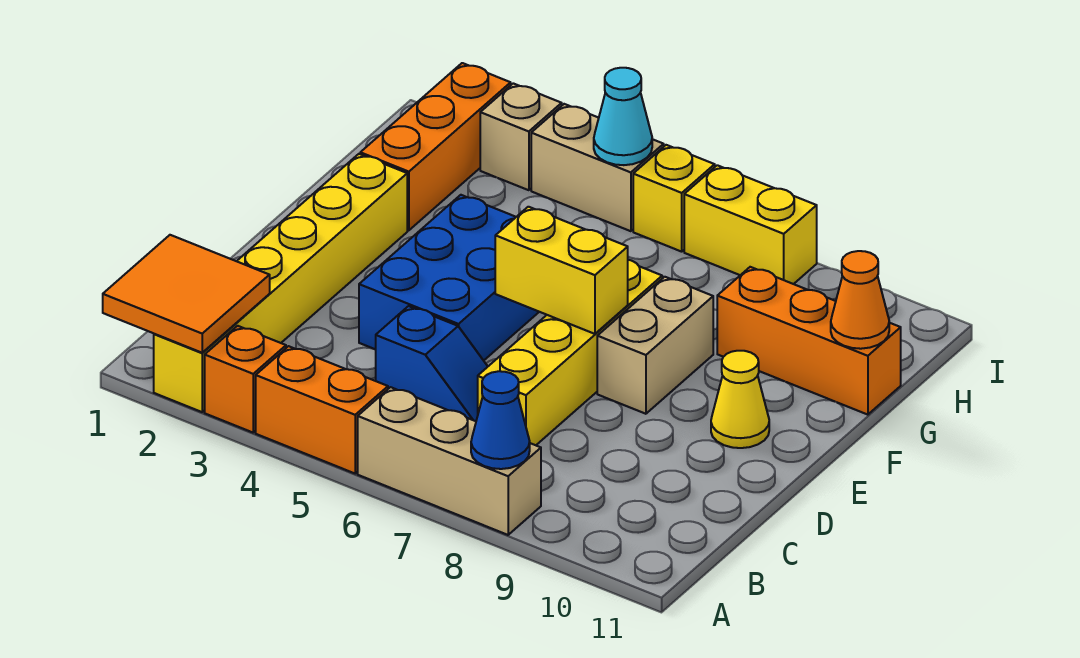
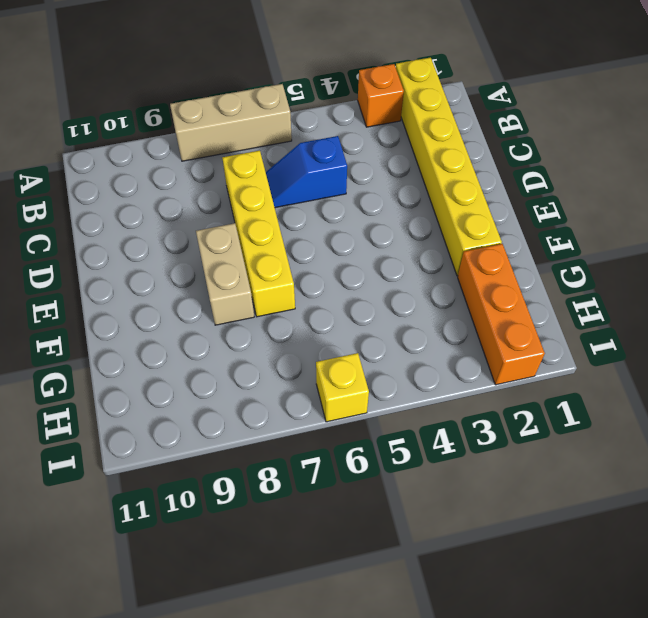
none -> orange 1x2 brick [256,346,388,473]
none -> blue 2x3 brick [359,195,539,361]
none -> yellow 1x1 cone [711,351,769,448]

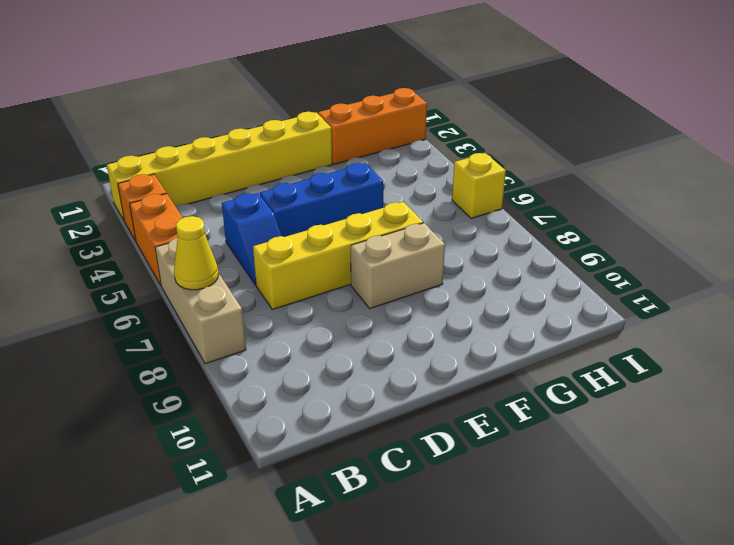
yellow 1x1 cone [174,216,218,290] -> yellow 1x1 cone moved to [711,351,769,448]
blue 1x3 brick [260,163,383,237] -> blue 2x3 brick [359,195,539,361]
none -> orange 1x3 brick [717,267,901,415]
none -> tan 1x1 brick [480,83,562,190]
none -> tan 1x2 brick [531,104,664,231]

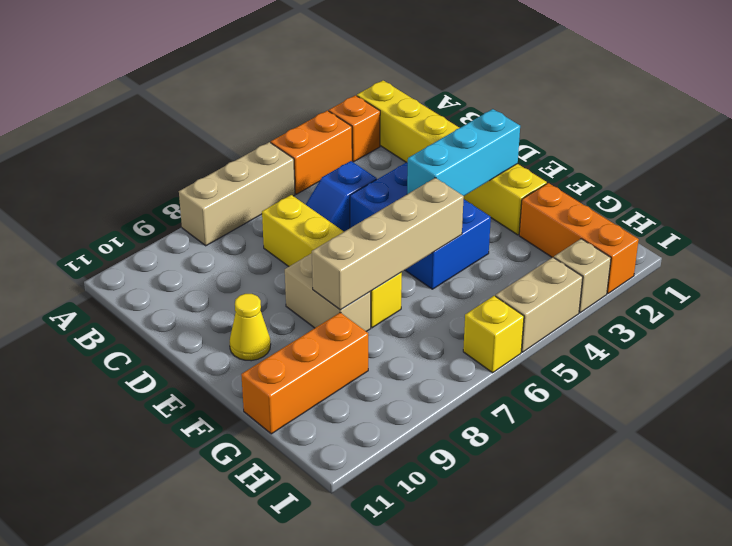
cyan 1x3 brick [407,109,520,196] -> none
tan 1x4 brick [312,178,464,310] -> none
none -> yellow 1x2 brick [684,165,817,284]
none -> orange 2x2 tile [103,235,270,353]
none -> blue 1x1 cone [471,371,530,469]

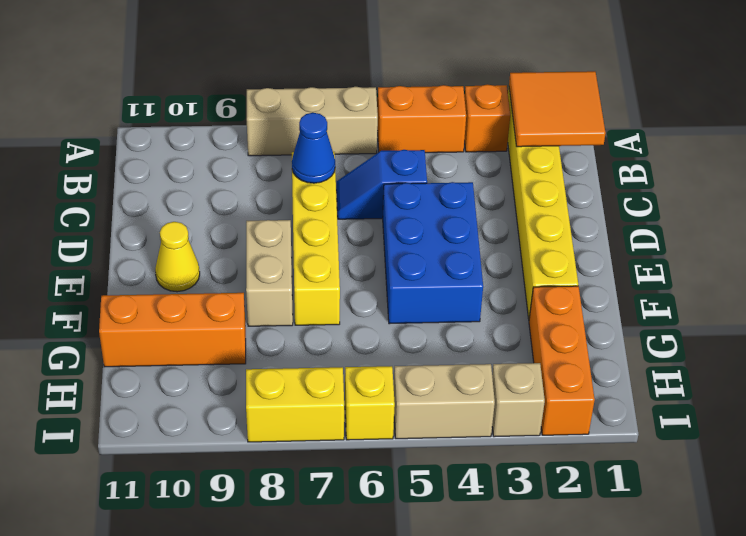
blue 1x1 cone [292,113,335,183] -> blue 1x1 cone moved to [471,371,530,469]
none -> yellow 1x2 brick [495,207,628,334]
none -> orange 1x1 cone [831,251,889,349]
none -> cyan 1x1 cone [594,68,652,165]

